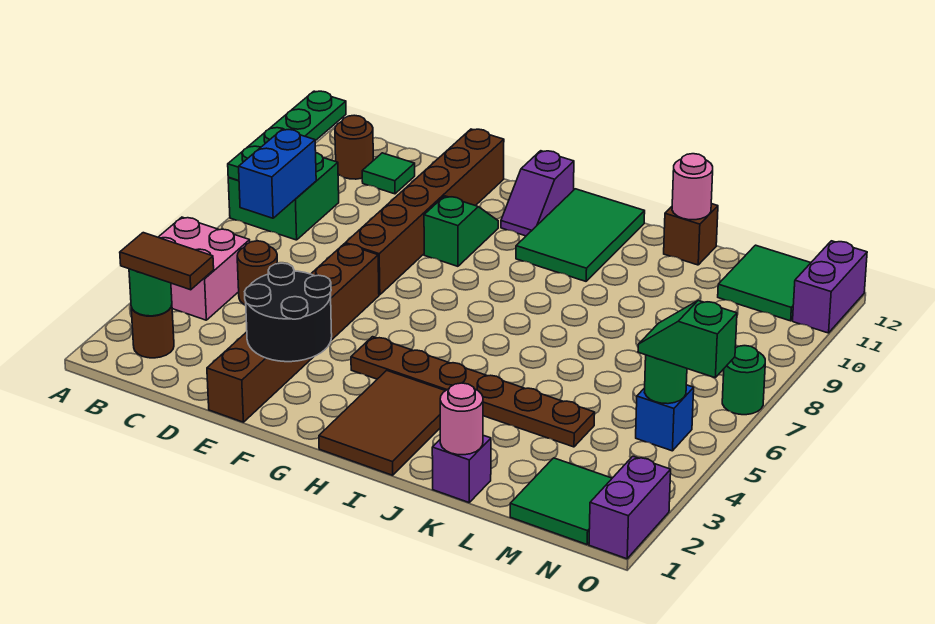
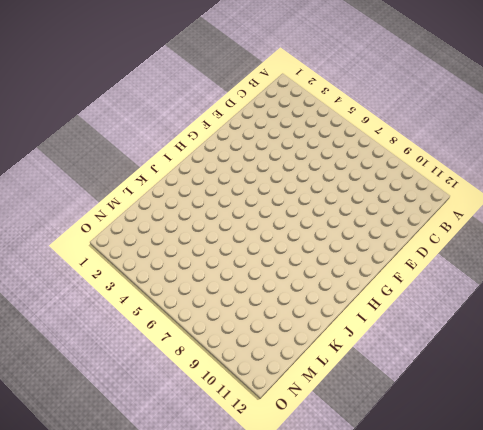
none -> pink 2x2 brick [158,217,250,320]
none -> green 2x2 brick [228,153,339,240]
none -> brown 1x1 round brick [131,306,174,358]
none -> brown 1x1 round brick [335,115,373,179]

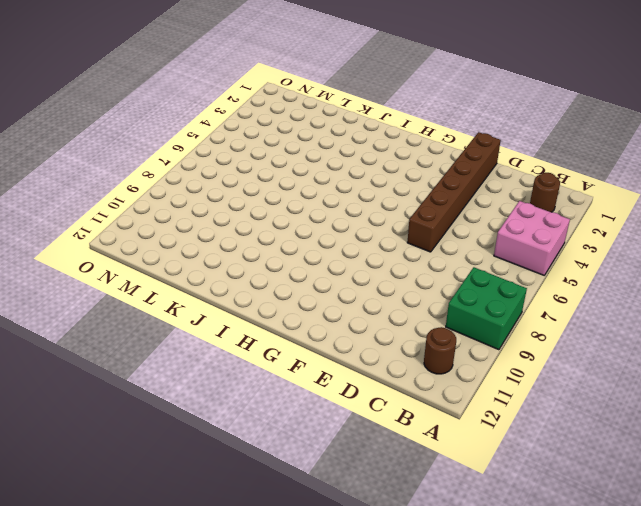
none -> brown 1x1 round brick [237,241,277,305]
none -> green 1x1 tile [362,153,415,194]
none -> brown 1x6 brick [345,129,504,295]
none -> green 1x2 slope [424,196,498,266]

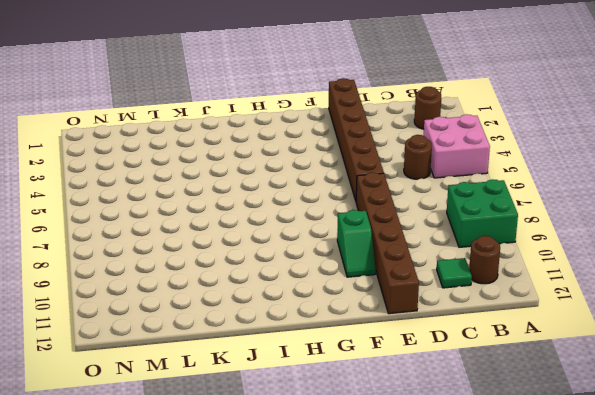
none -> brown 1x6 plate [351,337,595,447]
none -> purple 1x2 slope [501,151,574,236]
none -> brown 2x3 tile [319,370,445,475]
none -> green 2x3 tile [516,189,645,281]

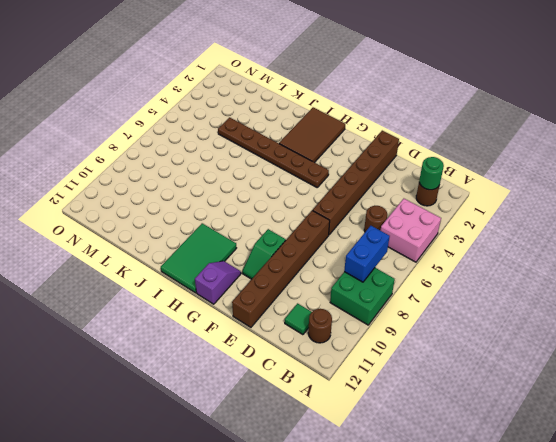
none -> purple 1x1 brick [432,435,491,502]
none -> brown 1x1 brick [664,204,718,265]
none -> green 2x2 tile [510,458,612,544]
none -> green 2x2 tile [718,245,811,321]

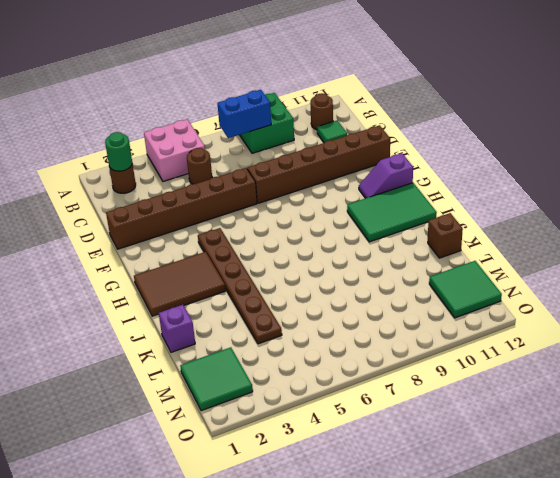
none -> green 1x2 slope [424,196,498,266]
none -> blue 1x1 brick [636,385,694,451]
none -> purple 1x2 brick [589,456,671,559]
none -> green 1x1 round brick [722,346,765,415]

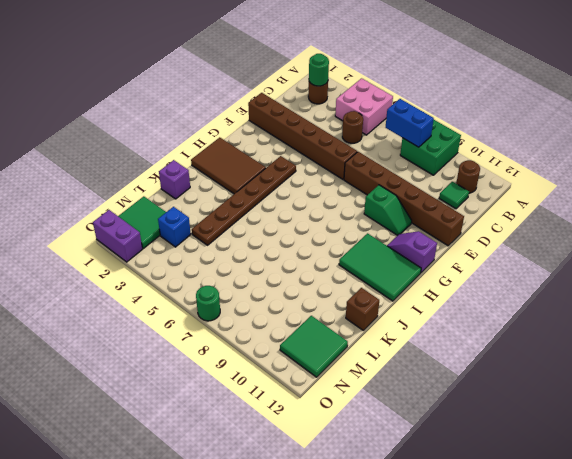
blue 1x1 brick [158,207,191,247] -> blue 1x1 brick moved to [636,385,694,451]
none -> purple 1x2 brick [793,241,867,333]
none -> green 1x4 plate [228,91,346,181]
none -> black 2x2 round brick [245,263,332,362]
none -> pink 1x1 round brick [440,383,483,455]

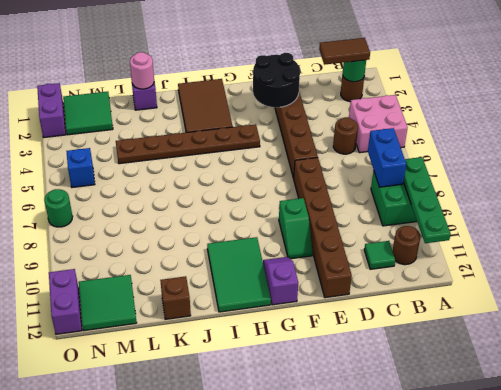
none -> pink 1x1 round brick [672,154,713,220]
none -> green 1x1 round brick [644,355,687,404]
none -> green 1x2 slope [638,301,737,378]

